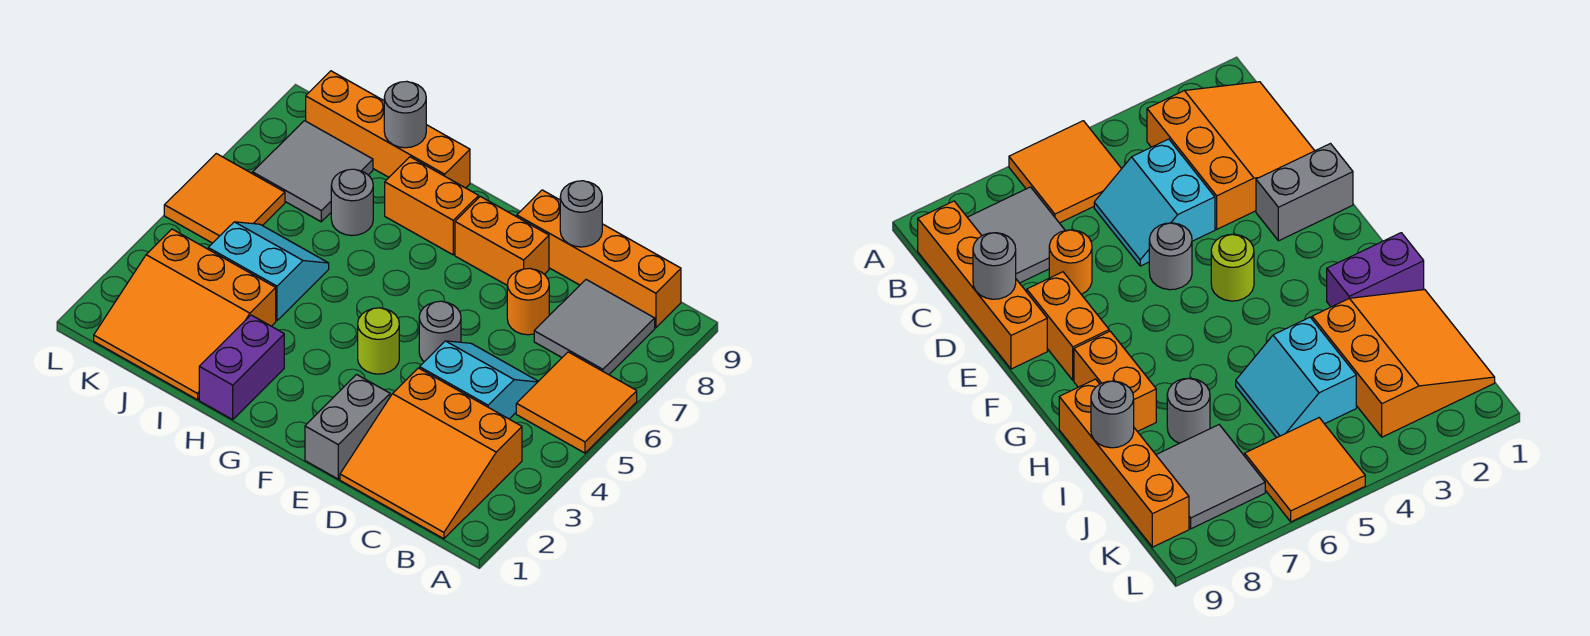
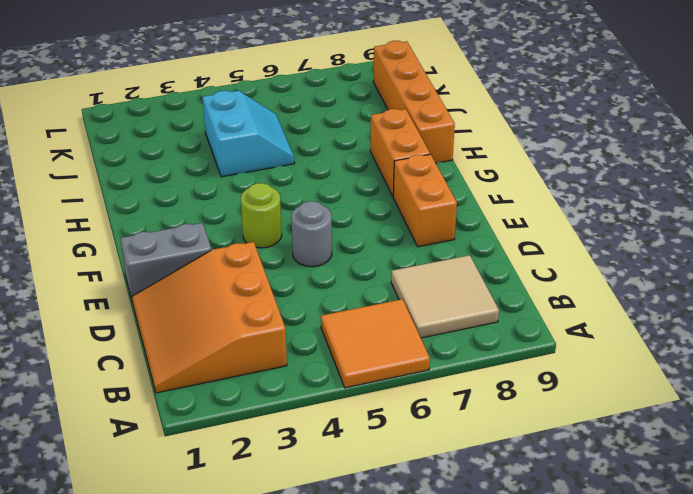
tan 2x2 tile [391,255,499,338] -> grey 2x2 tile [534,280,655,375]
none -> orange 1x4 brick [517,190,681,328]
none -> cyan 2x2 slope [420,341,538,419]
none -> orange 1x1 round brick [507,268,549,335]

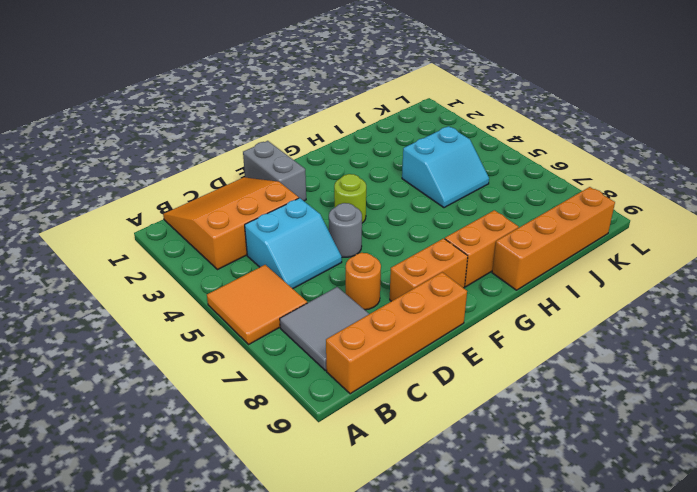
none -> purple 1x2 brick [199,315,284,420]
none -> orange 3x3 slope [94,229,276,400]
none -> grey 1x1 round brick [331,169,373,235]

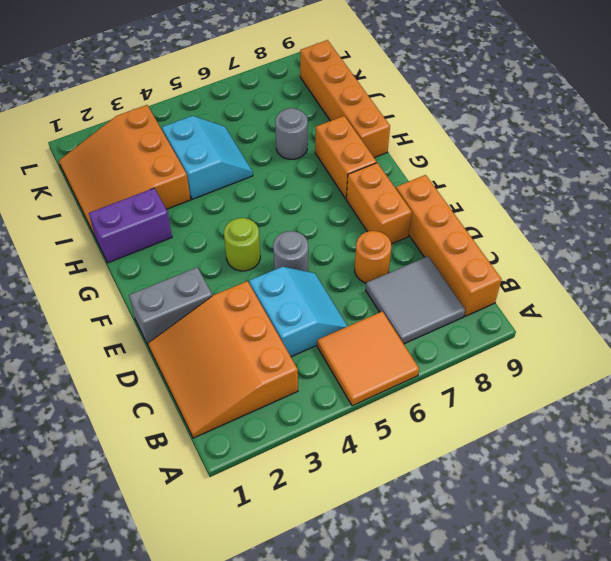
none -> grey 2x2 tile [253,121,373,222]
none -> orange 2x2 tile [164,154,285,243]
none -> grey 1x1 round brick [560,181,602,247]

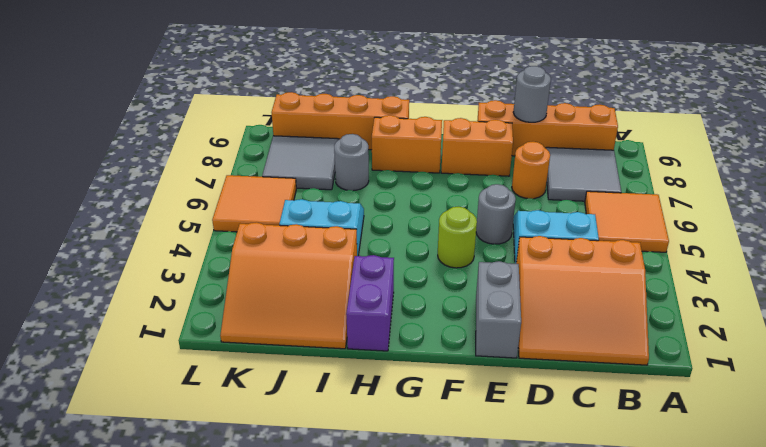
none -> grey 1x1 round brick [384,81,426,148]

